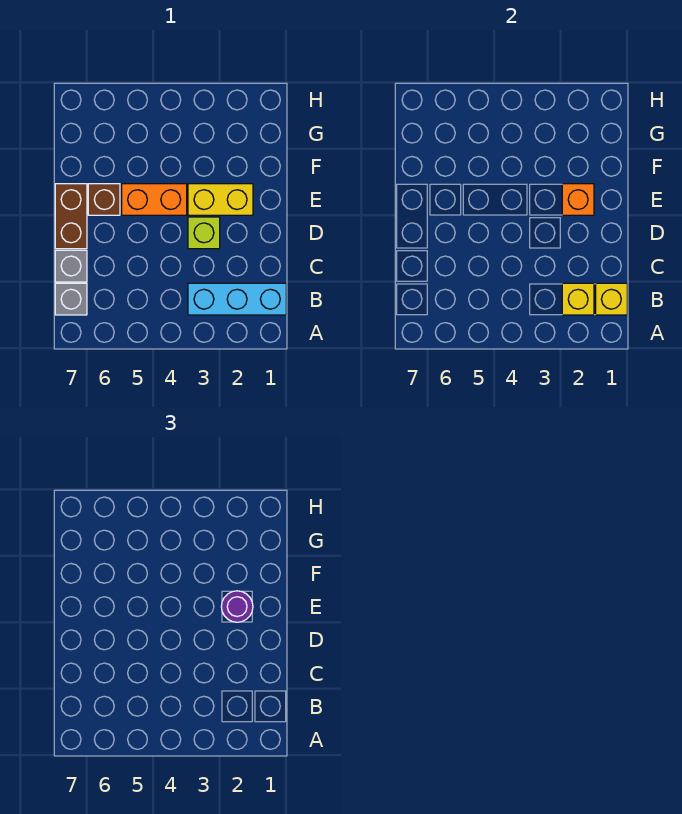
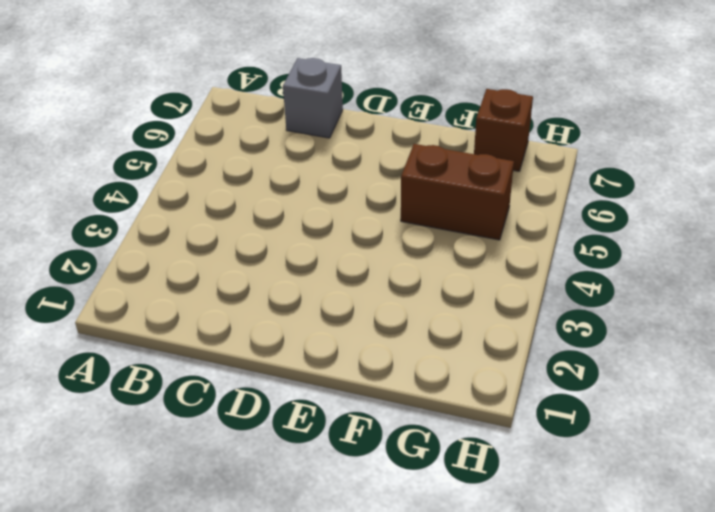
brown 1x2 brick [401,144,514,240] -> brown 1x2 brick moved to [55,184,87,249]
brown 1x1 brick [474,89,533,171] -> brown 1x1 brick moved to [88,184,120,215]
none -> cyan 1x3 brick [188,283,286,315]
none -> grey 1x1 brick [55,283,87,315]
none -> lime 1x1 brick [188,217,220,249]

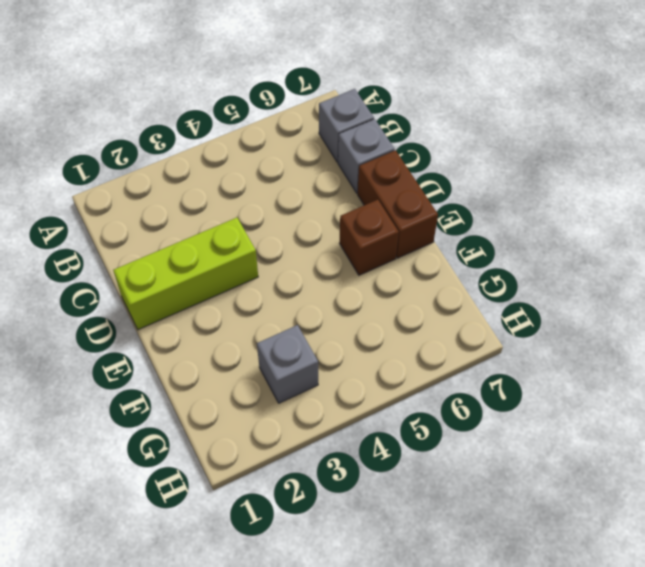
lime 1x3 brick [113,218,258,330] -> lime 1x1 brick [188,217,220,249]
grey 1x1 brick [257,325,318,403] -> none
none -> cyan 1x3 brick [188,283,286,315]
none -> yellow 1x2 brick [188,184,253,215]
none -> orange 1x2 brick [122,184,187,215]

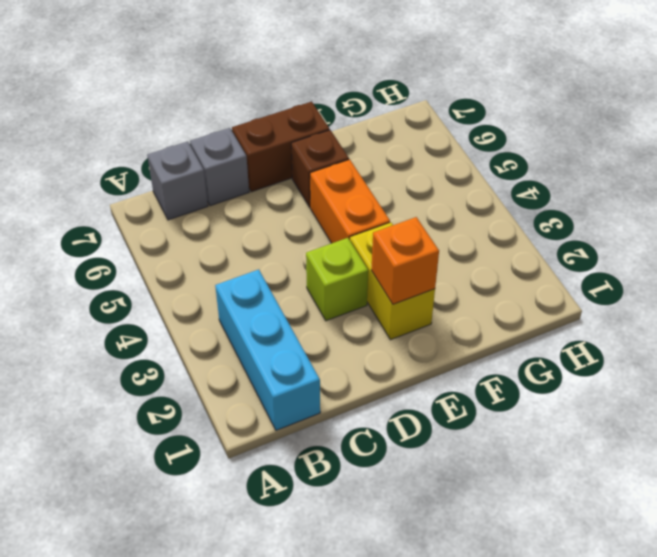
none -> yellow 1x1 brick [596,283,627,315]
none -> yellow 1x1 brick [562,283,594,315]
none -> purple 1x1 round brick [221,591,253,622]

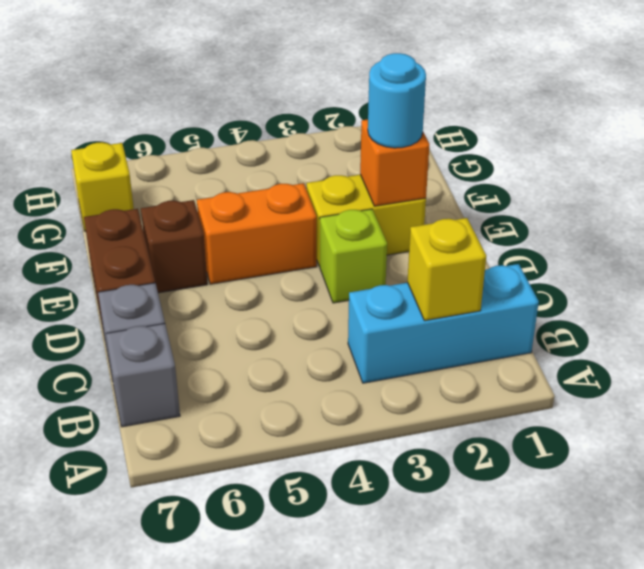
cyan 1x1 round brick [368,53,426,148] -> purple 1x1 round brick [221,591,253,622]
yellow 1x1 brick [71,142,134,231] -> yellow 1x1 brick moved to [596,283,627,315]

